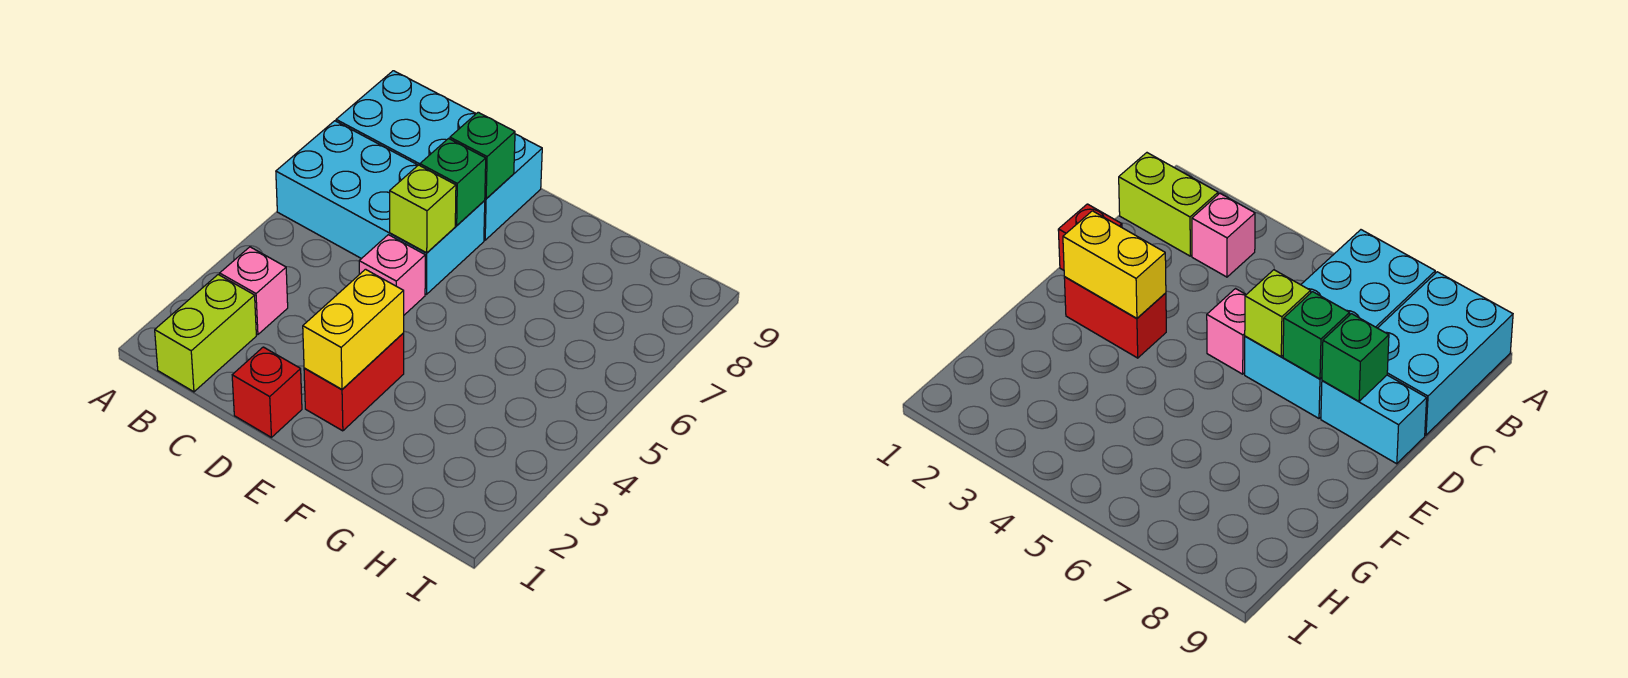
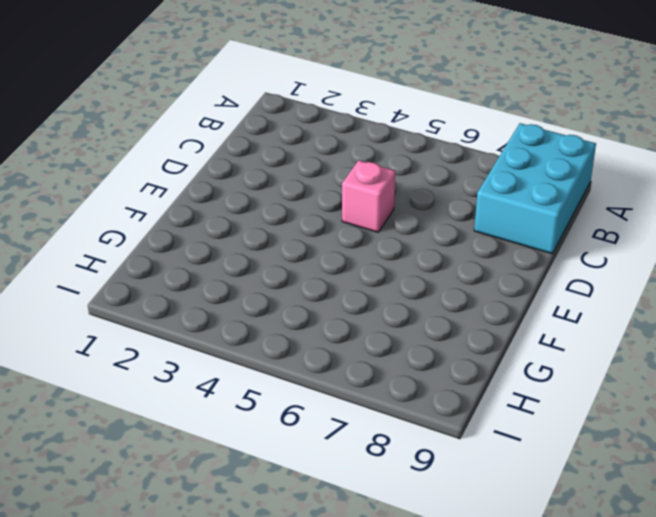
none -> cyan 2x4 brick [276,121,485,294]
none -> lime 1x2 brick [155,275,256,392]
none -> pink 1x1 brick [220,247,288,335]

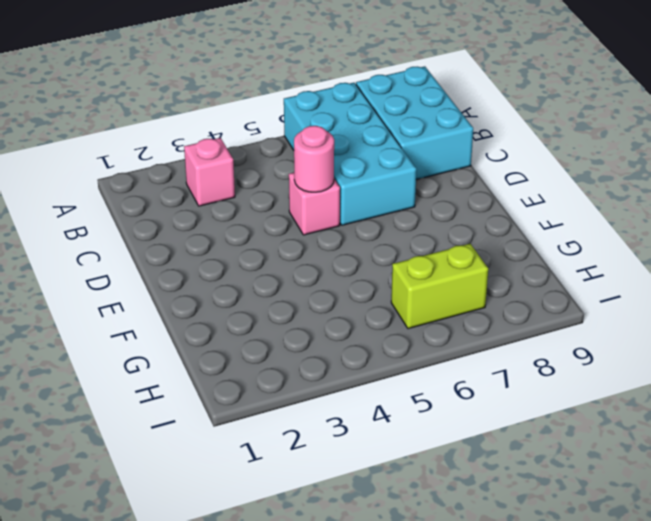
pink 1x1 round brick [294,126,334,192] -> none
lime 1x2 brick [391,244,488,329] -> lime 1x2 brick moved to [155,275,256,392]
none -> red 1x1 brick [232,347,302,437]
none -> cyan 1x2 brick [484,134,542,240]
none -> red 1x2 brick [304,333,404,431]

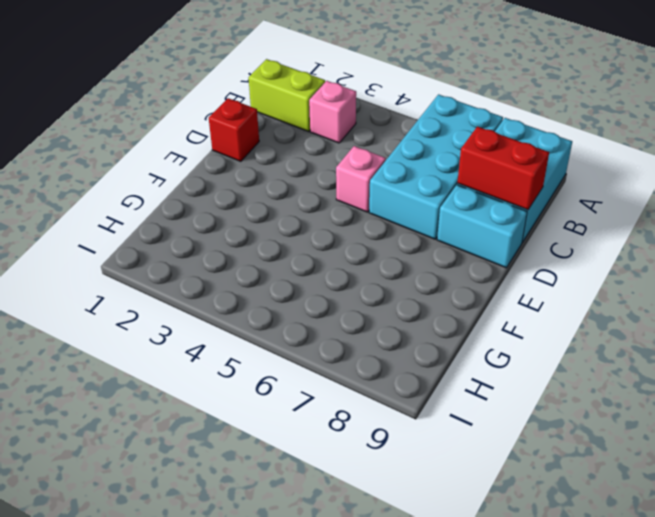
red 1x2 brick [457,127,549,210] -> red 1x2 brick moved to [304,333,404,431]
none -> lime 1x1 brick [390,165,456,253]
none -> green 1x1 brick [420,139,486,225]
none -> green 1x1 brick [450,112,515,199]

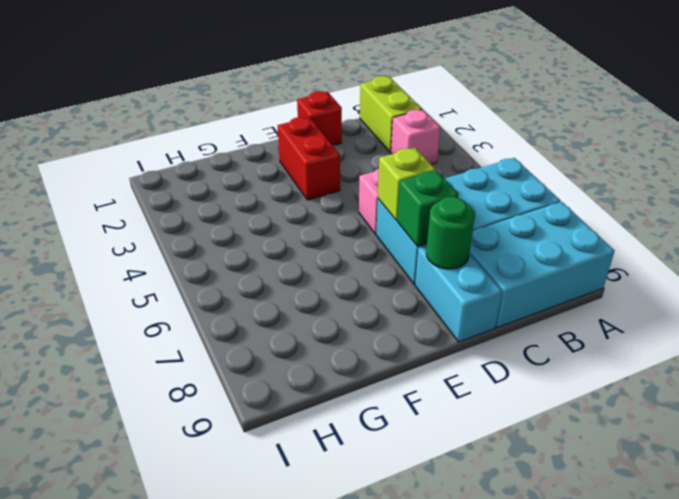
green 1x1 round brick [426,197,475,269] -> green 1x1 brick [450,112,515,199]
none -> yellow 1x2 brick [303,269,404,389]

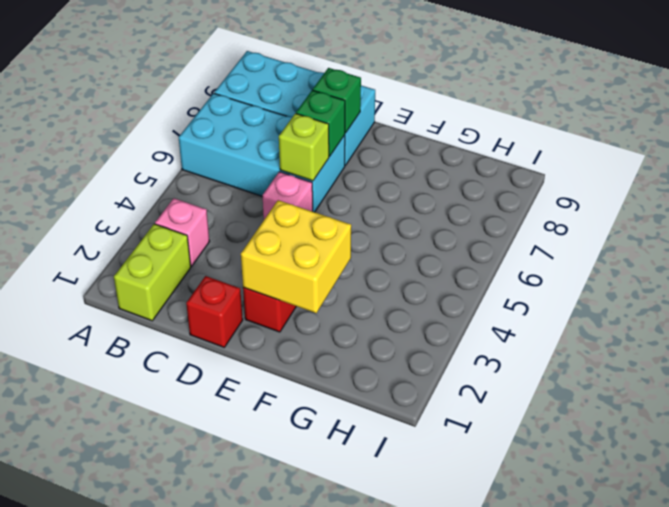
yellow 2x2 brick [241,200,351,313] -> yellow 1x2 brick [303,269,404,389]

